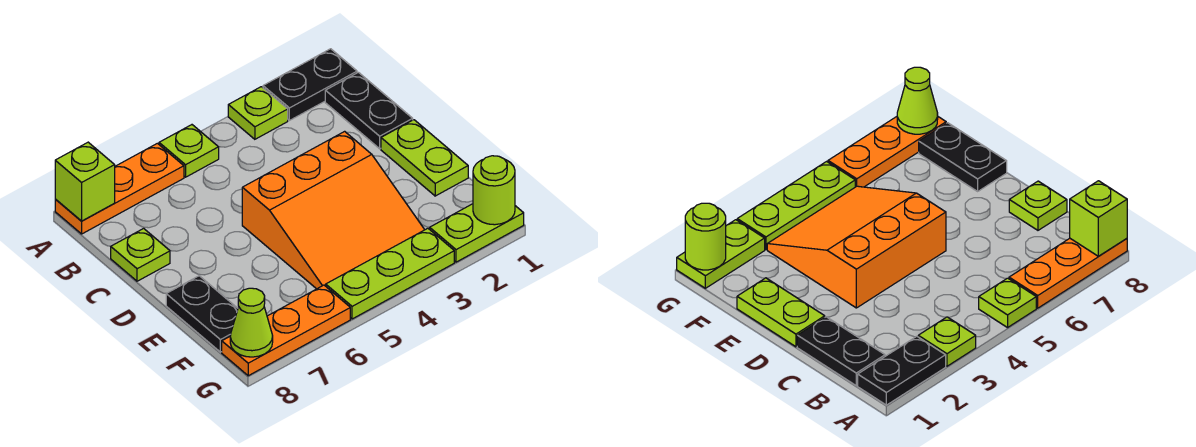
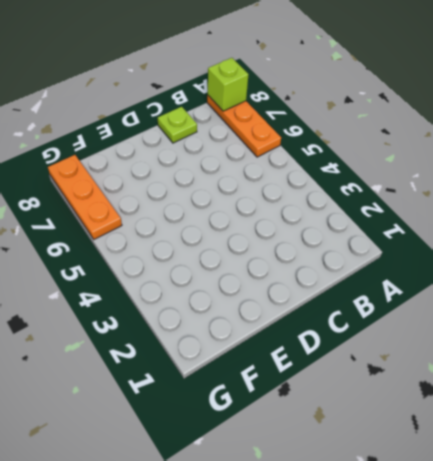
none -> black 1x2 plate [263,49,357,120]
none -> lime 1x1 plate [228,87,288,139]
none -> lime 1x1 plate [159,125,219,177]

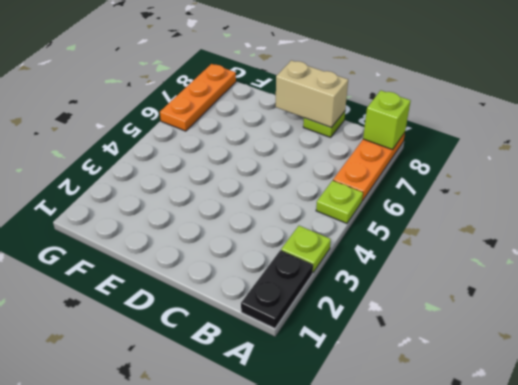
tan 1x2 brick [276,60,348,128] -> none
none -> black 1x2 plate [325,72,413,149]
none -> lime 1x2 plate [381,120,468,196]
none -> orange 3x3 slope [242,131,425,289]

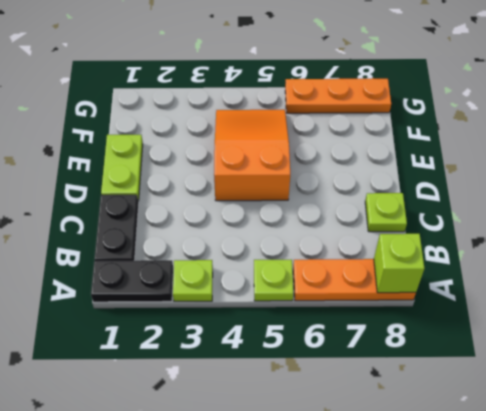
orange 2x3 slope [214,110,290,201] -> orange 3x3 slope [242,131,425,289]
none -> black 1x2 plate [166,276,238,352]
none -> lime 1x2 plate [430,204,524,262]
none -> lime 1x3 plate [326,228,454,319]

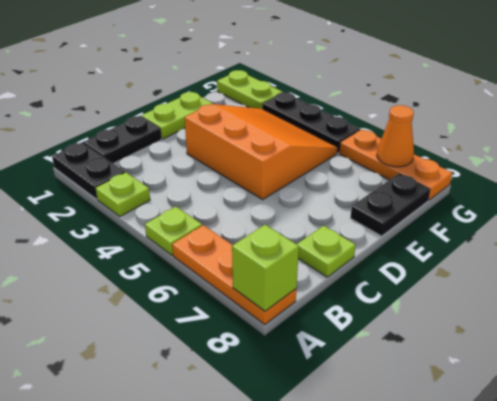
black 1x3 plate [262,92,360,153] -> lime 1x3 plate [326,228,454,319]
orange 1x1 cone [377,105,414,167] -> none
none -> lime 1x1 round brick [473,156,515,225]
none -> lime 1x1 cone [230,288,273,357]

